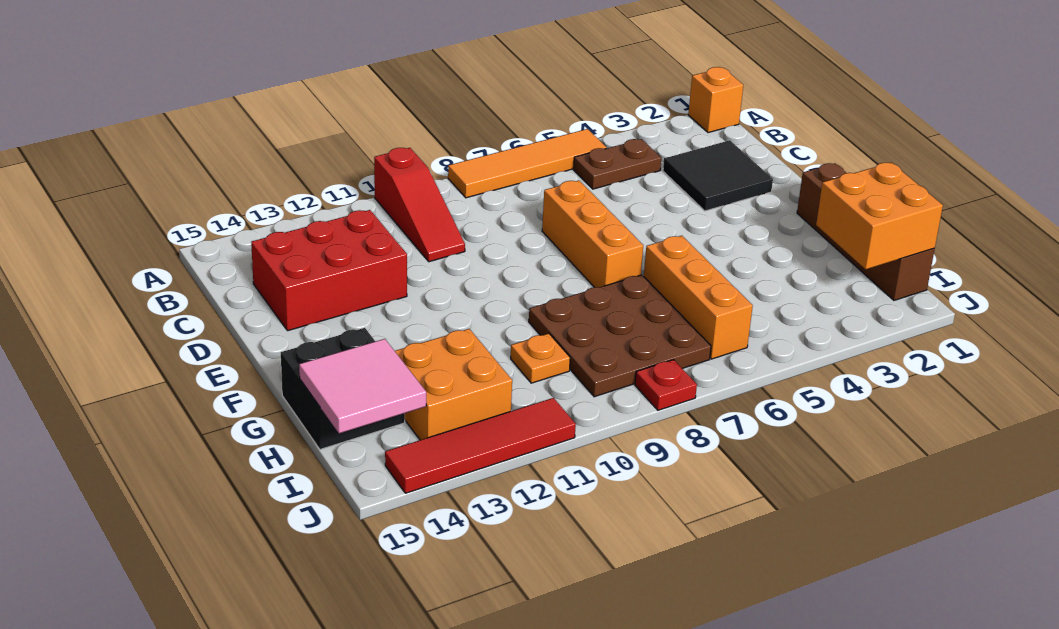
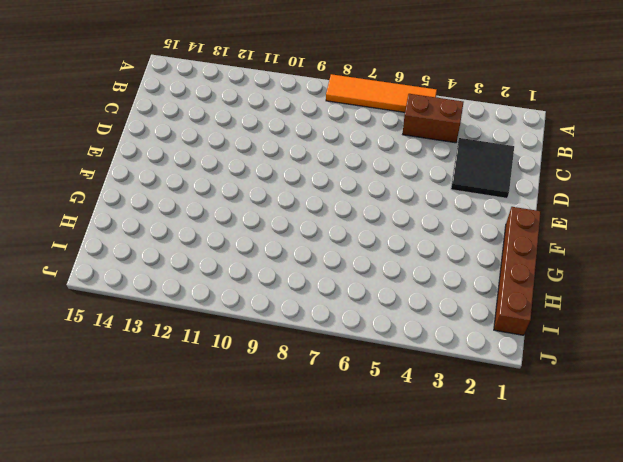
brown 1x2 brick [403,94,464,143] -> brown 1x2 plate [574,139,661,189]
none -> orange 1x1 brick [688,67,743,133]
none -> red 1x3 slope [374,148,465,262]
none -> red 2x3 brick [251,210,407,331]

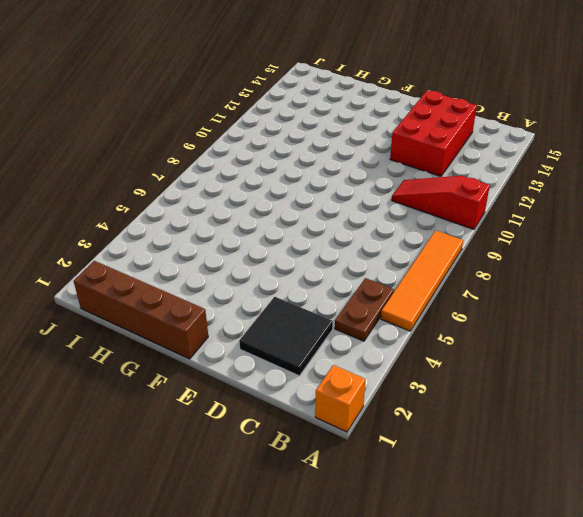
none -> orange 1x3 brick [542,181,643,287]
none -> orange 1x3 brick [644,236,753,359]
none -> brown 3x3 plate [529,275,711,397]

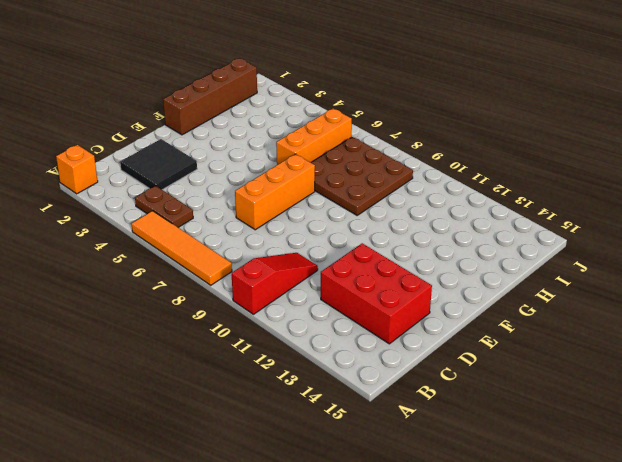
none -> black 2x2 brick [281,328,405,449]
none -> orange 1x1 plate [511,334,570,383]
none -> orange 2x2 brick [395,329,512,440]

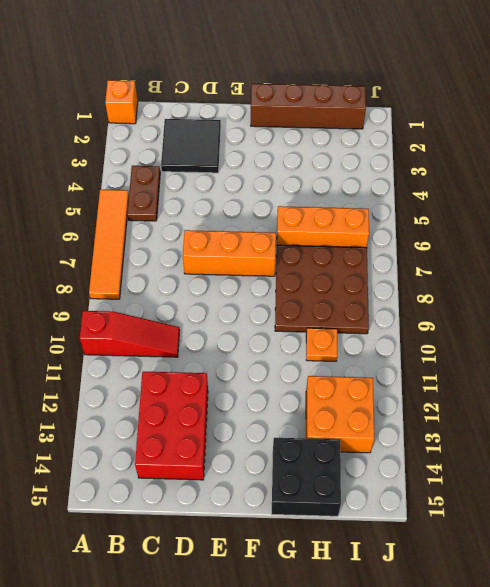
none -> red 1x1 plate [635,360,697,410]
none -> red 1x4 tile [385,398,576,493]
none -> orange 2x2 brick [816,162,943,269]

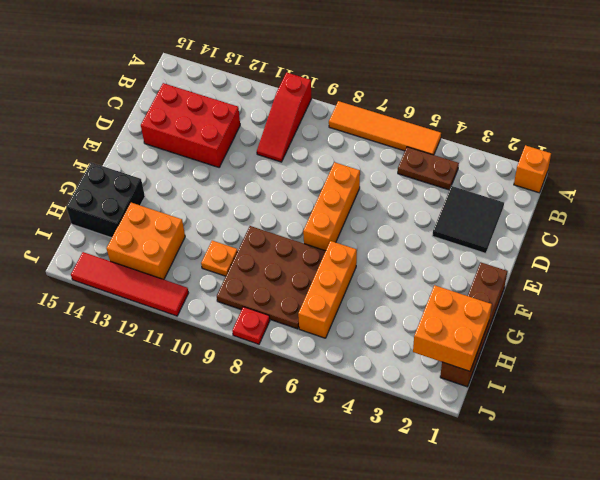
none -> pink 2x2 tile [299,339,426,433]

